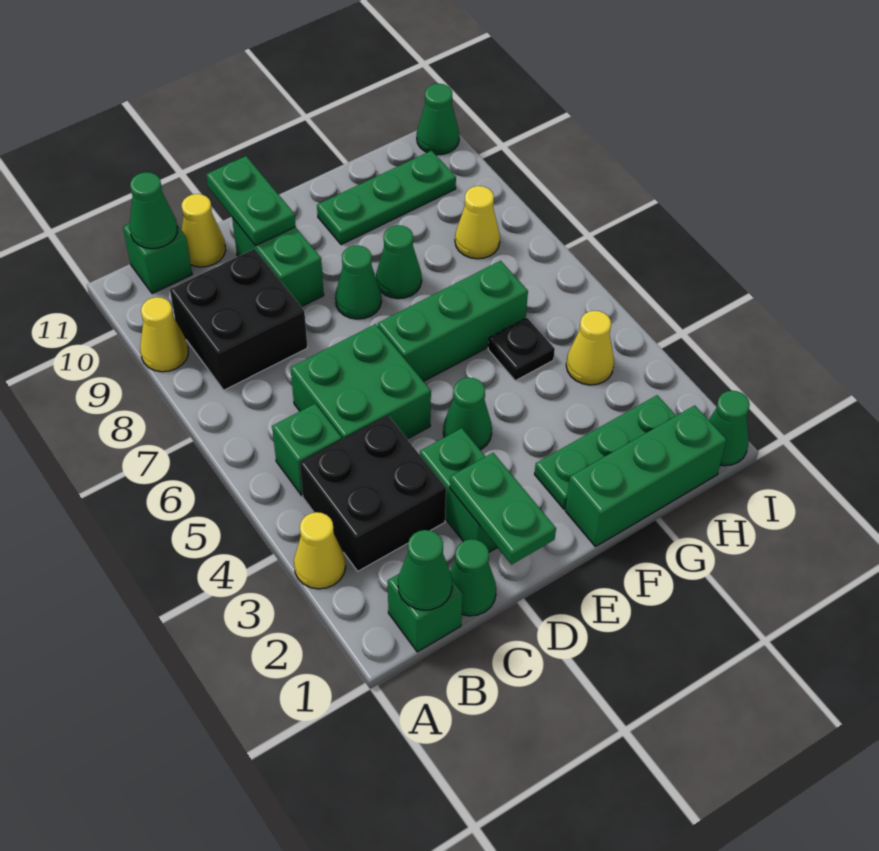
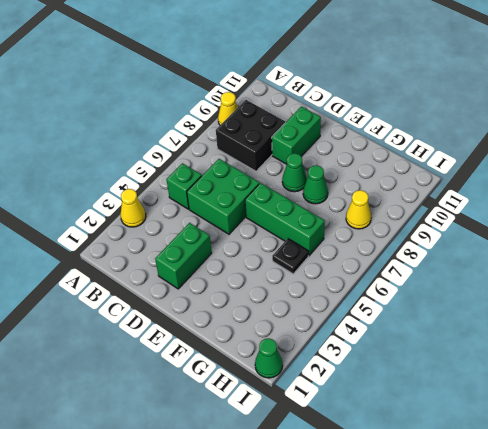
none -> green 1x1 brick [388,574,463,652]
none -> black 2x2 brick [300,416,446,571]
none -> green 1x1 brick [123,223,192,294]

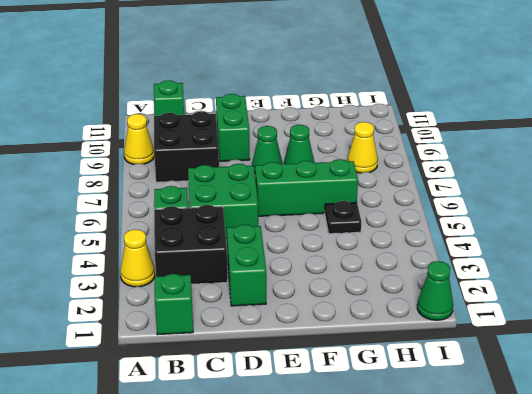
none -> green 1x1 cone [450,539,496,616]
none -> yellow 1x1 cone [182,194,226,267]
none -> green 1x1 cone [443,378,492,450]

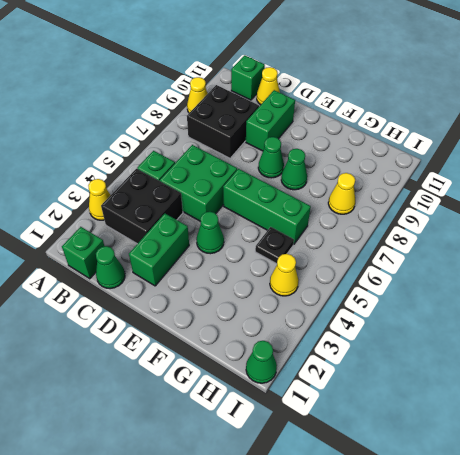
none -> green 1x3 brick [565,405,727,547]
none -> green 1x3 plate [535,395,676,509]
none -> green 1x3 plate [317,151,456,245]

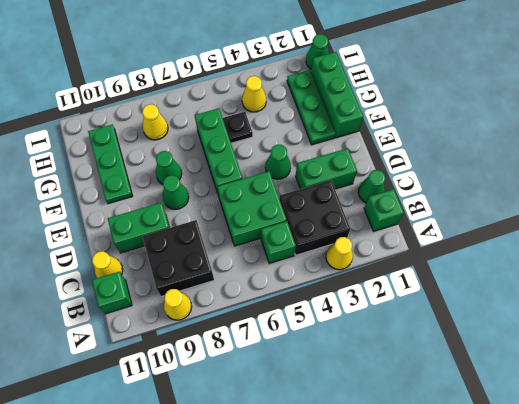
none -> green 1x1 cone [417,84,459,155]
none -> green 1x1 cone [398,530,452,610]
none -> green 1x1 cone [130,172,177,249]

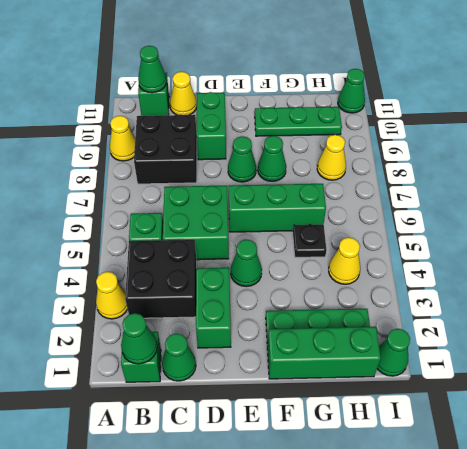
none -> green 1x2 plate [450,453,556,565]
none -> green 1x2 plate [206,156,296,246]

